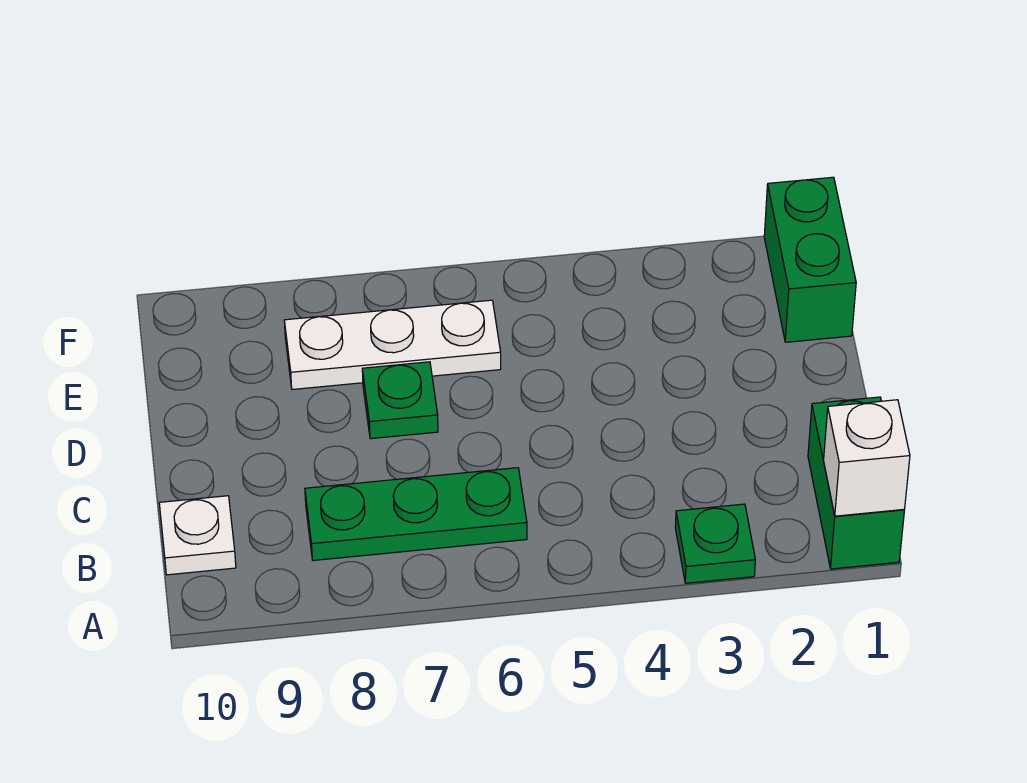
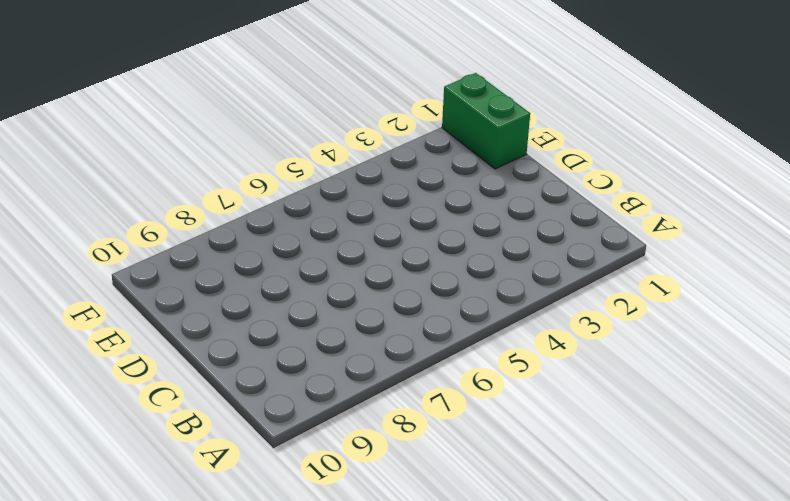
none -> green 1x2 brick [808,397,904,569]
none -> green 1x1 plate [675,504,755,583]

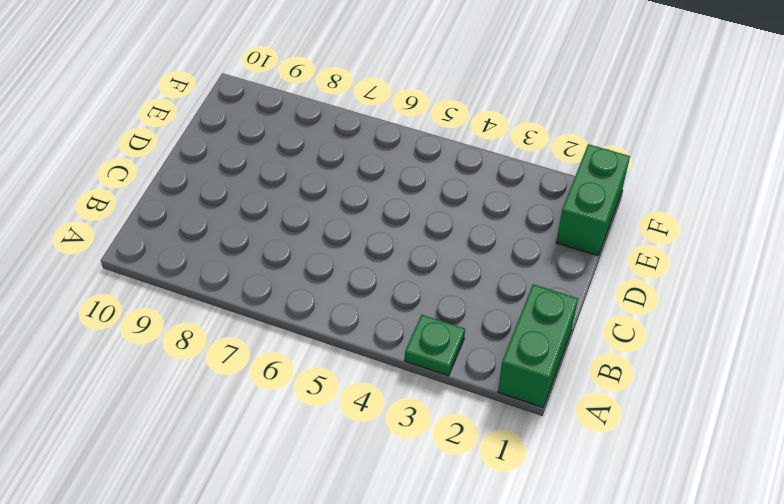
none -> green 1x3 plate [305,468,527,560]
none -> white 1x1 plate [159,496,236,575]

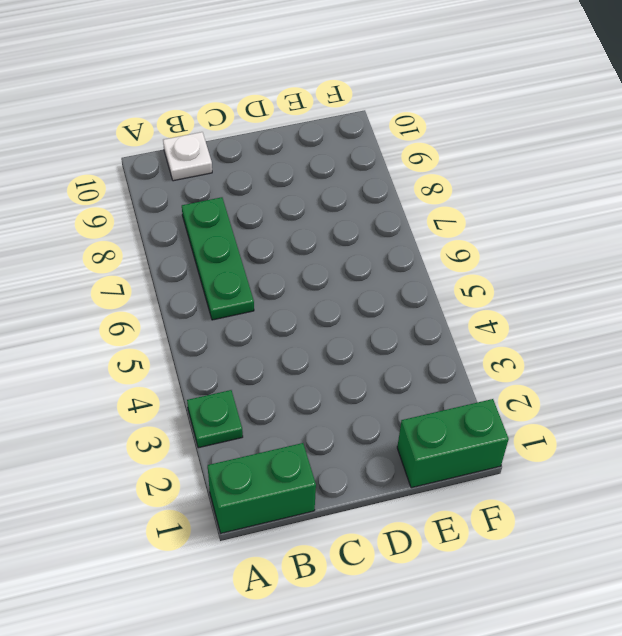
none -> green 1x1 plate [362,362,438,439]
none -> white 1x3 plate [284,300,501,389]

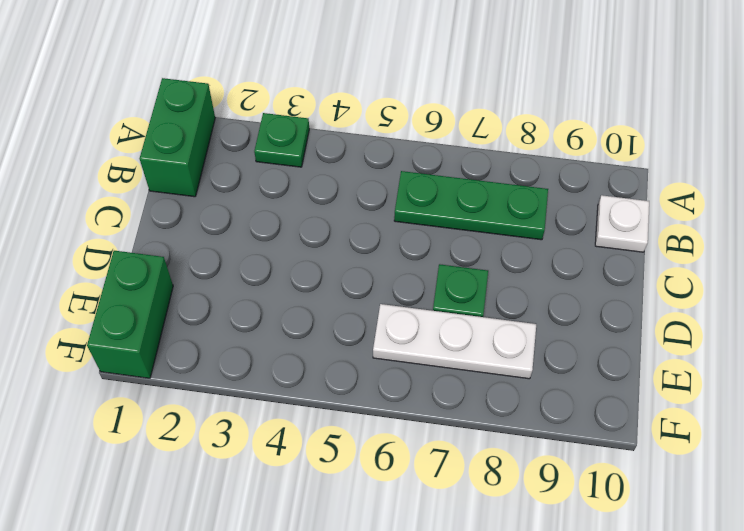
none -> white 1x1 brick [824,400,910,516]

